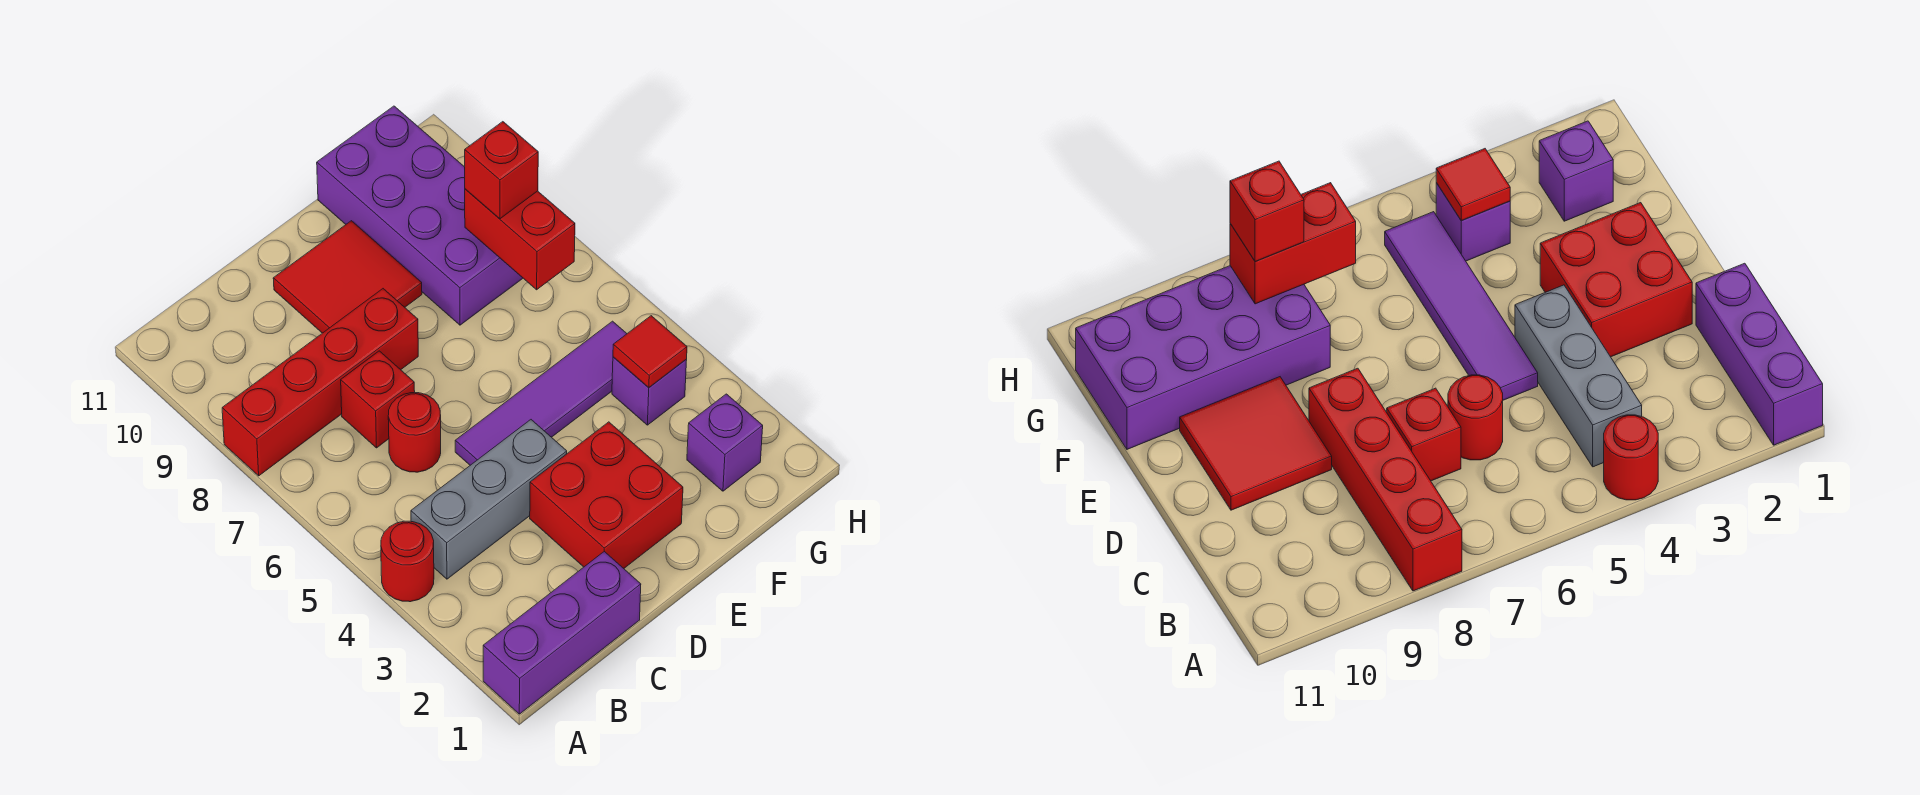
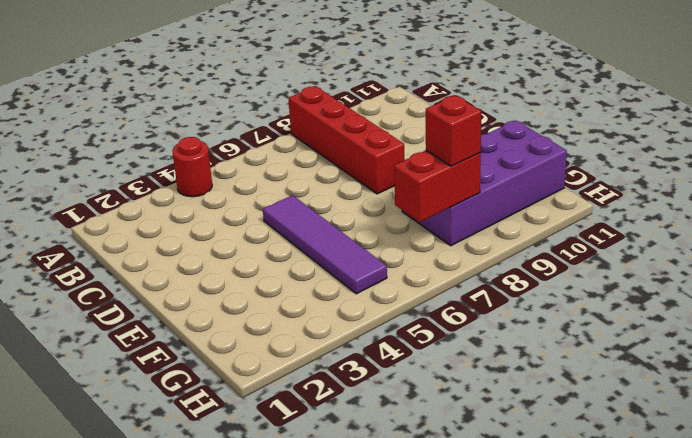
none -> purple 1x3 brick [483,552,641,714]
none -> grey 1x3 brick [411,420,567,579]
none -> red 1x1 round brick [388,393,441,472]

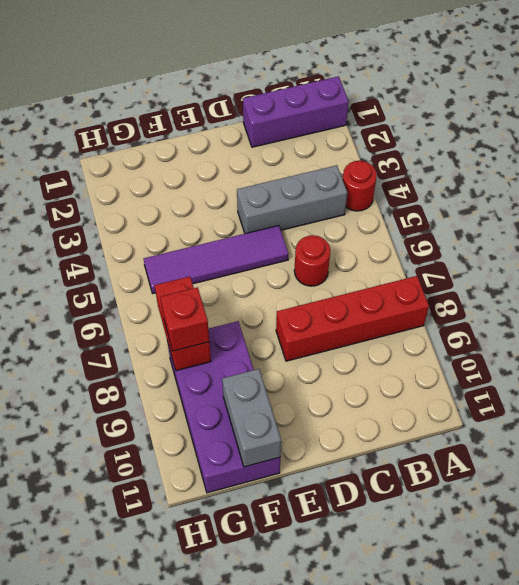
grey 1x2 brick [222,369,281,467] -> none
none -> red 1x1 brick [341,351,415,448]
none -> red 2x2 brick [530,422,683,568]
none -> red 2x2 tile [273,221,422,333]

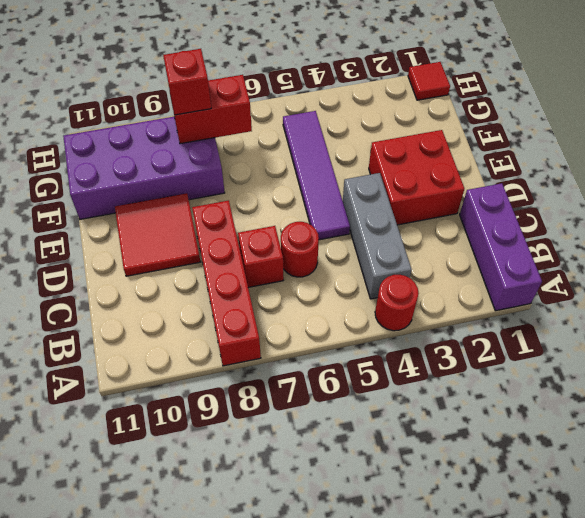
red 1x1 tile [408,62,450,100] -> red 1x1 tile moved to [613,316,687,388]
none -> purple 1x1 brick [687,394,763,491]
none -> purple 1x1 brick [612,357,687,425]

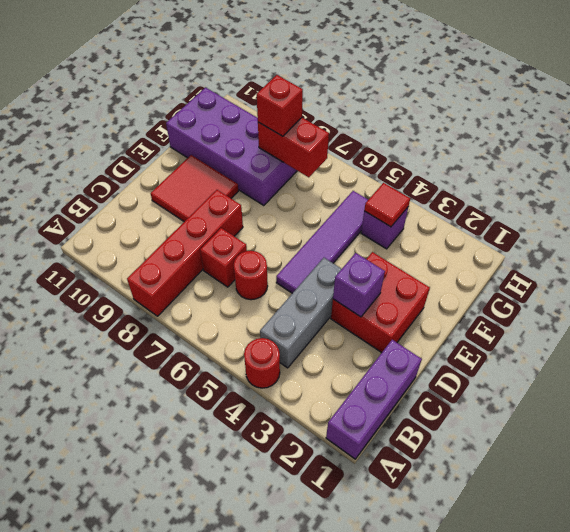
purple 1x1 brick [333,253,385,317] -> purple 1x1 brick moved to [687,394,763,491]

